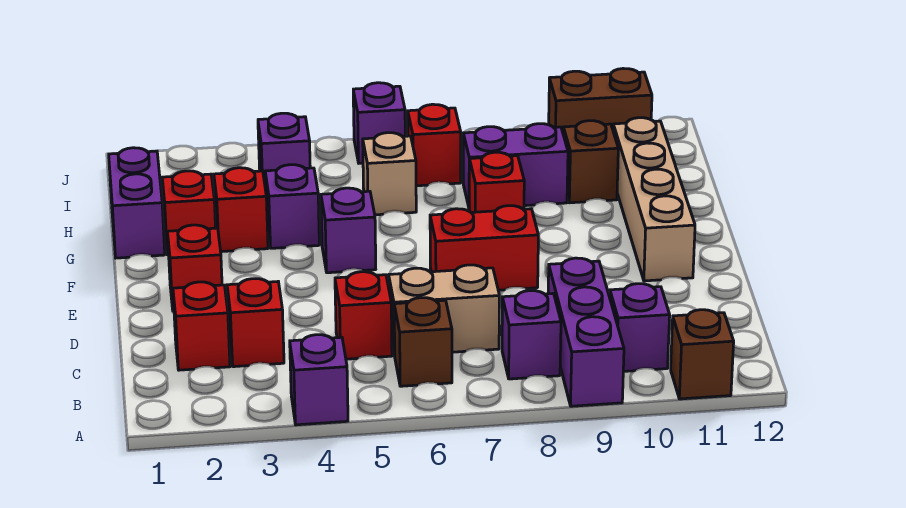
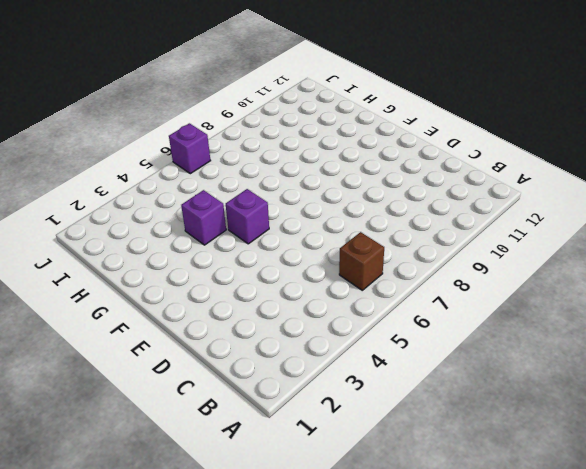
none -> purple 1x1 brick [290,335,348,425]
none -> purple 1x3 brick [548,258,624,406]
none -> brown 1x1 brick [671,310,734,399]

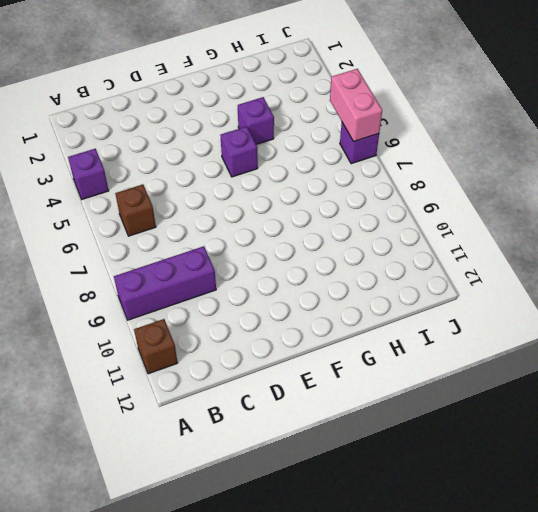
pink 1x2 brick [330,69,382,142] -> none
none -> purple 1x1 brick [502,291,561,379]
none -> purple 1x1 brick [610,284,670,371]
none -> red 1x1 brick [173,282,230,370]

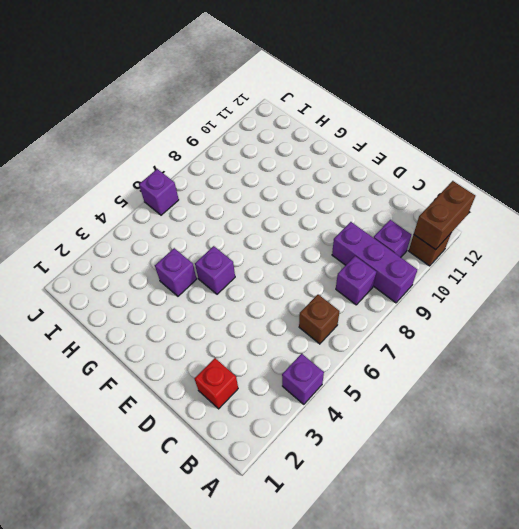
brown 1x2 brick [414,181,475,250] -> brown 1x2 brick moved to [549,69,652,132]
none -> red 1x1 brick [227,279,284,367]
none -> red 1x1 brick [335,272,392,359]
none -> tan 1x2 brick [389,265,499,356]

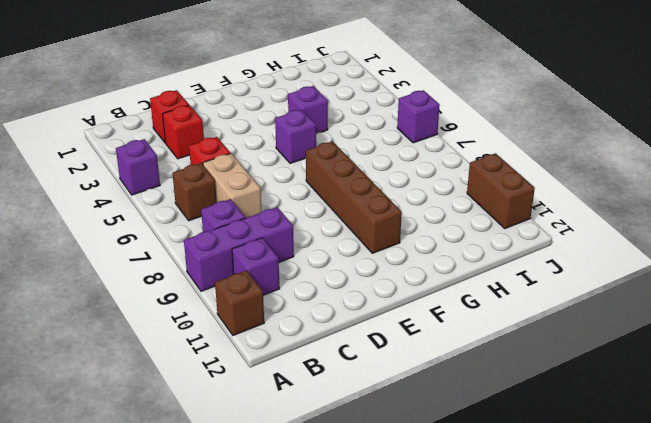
brown 1x4 brick [306,141,402,253] -> none
none -> red 1x1 brick [168,225,222,311]
none -> red 1x2 brick [430,206,538,290]
none -> tan 1x4 brick [613,118,695,281]

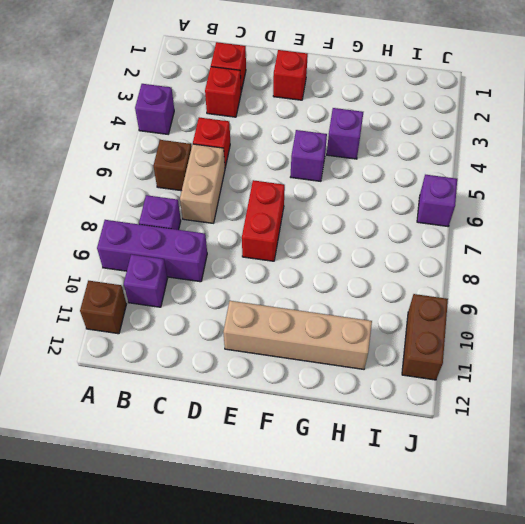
none -> purple 1x2 brick [109,148,165,258]
none -> red 1x1 brick [162,171,216,255]
none -> red 1x1 brick [214,168,268,252]

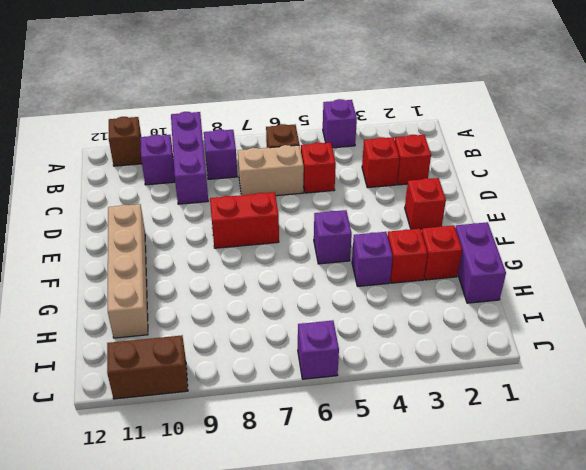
none -> red 1x1 brick [469,152,524,212]
none -> tan 1x1 brick [363,133,416,215]
none -> purple 1x2 brick [463,124,568,207]

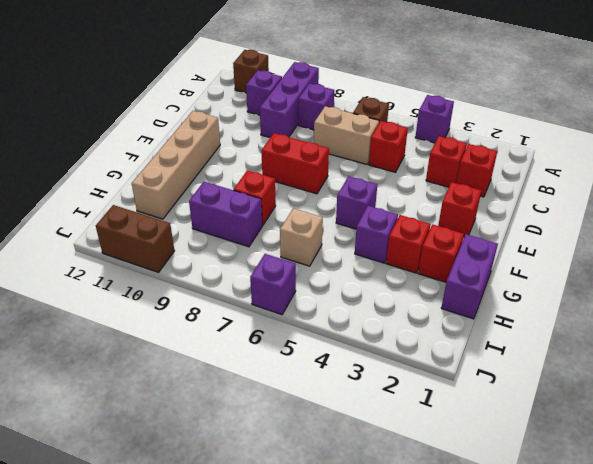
none -> brown 1x1 brick [563,121,618,203]
none -> purple 1x1 brick [258,113,310,190]
none -> red 1x1 brick [408,104,461,186]

